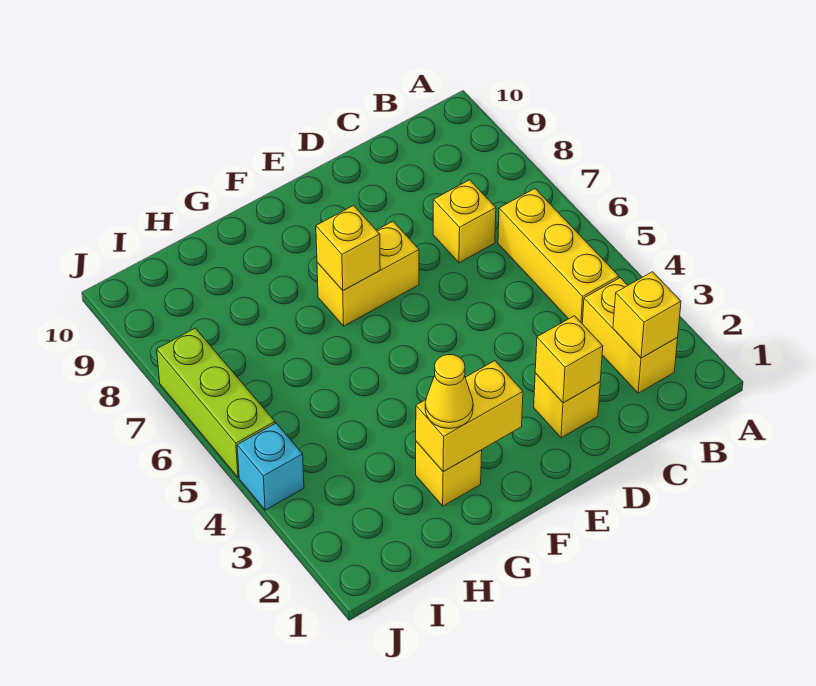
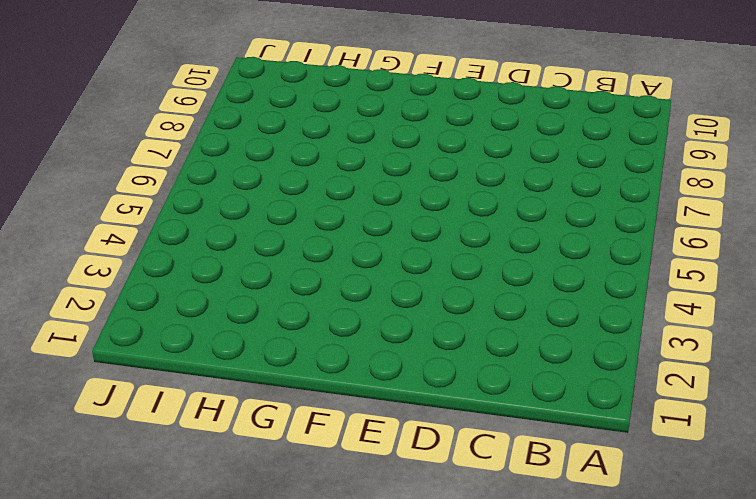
none -> yellow 1x2 brick [582,278,678,393]
none -> yellow 1x3 brick [498,189,619,323]
none -> yellow 1x1 brick [433,180,496,263]

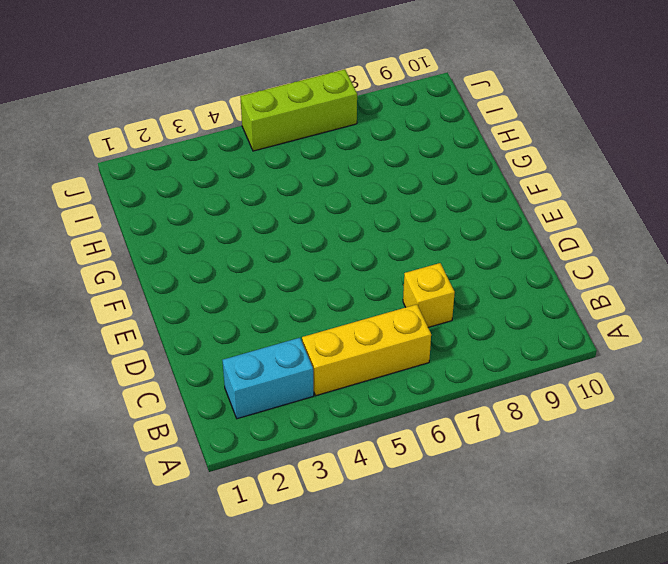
cyan 1x2 brick [223,338,314,419] -> yellow 1x2 brick [582,278,678,393]
none -> yellow 1x1 brick [534,373,600,438]
none -> yellow 1x2 brick [317,221,419,326]
none -> yellow 1x1 brick [416,441,482,506]

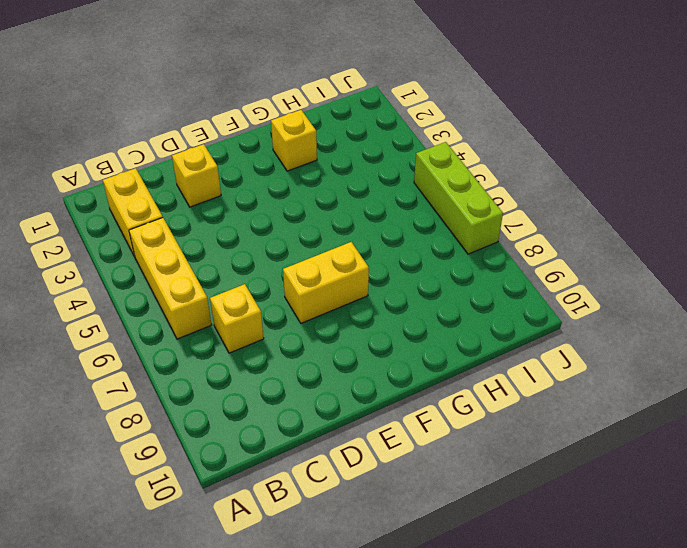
none -> cyan 1x1 brick [237,423,304,510]
none -> yellow 1x1 brick [613,272,681,358]
none -> yellow 1x1 brick [535,316,603,403]

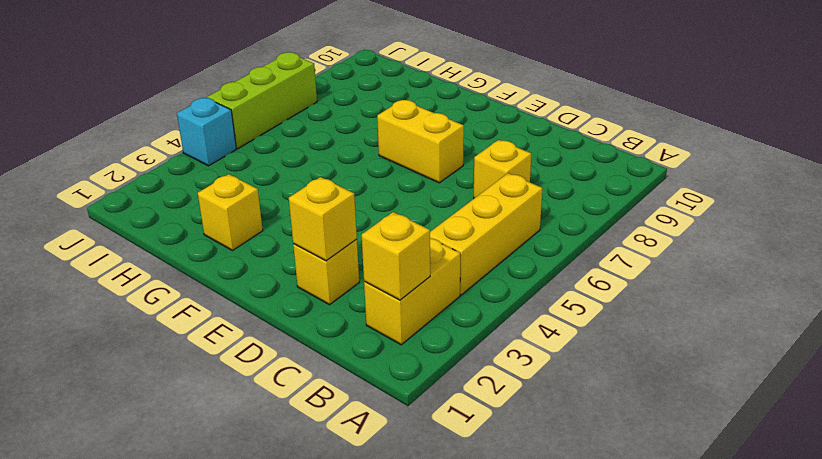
none -> yellow 1x2 brick [416,361,523,472]
none -> yellow 1x1 brick [316,206,380,291]
none -> yellow 1x1 cone [425,355,473,429]

